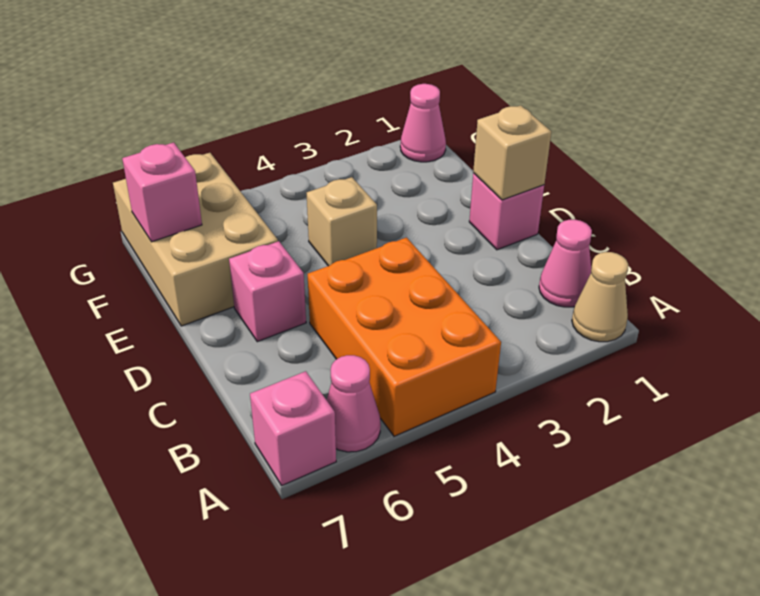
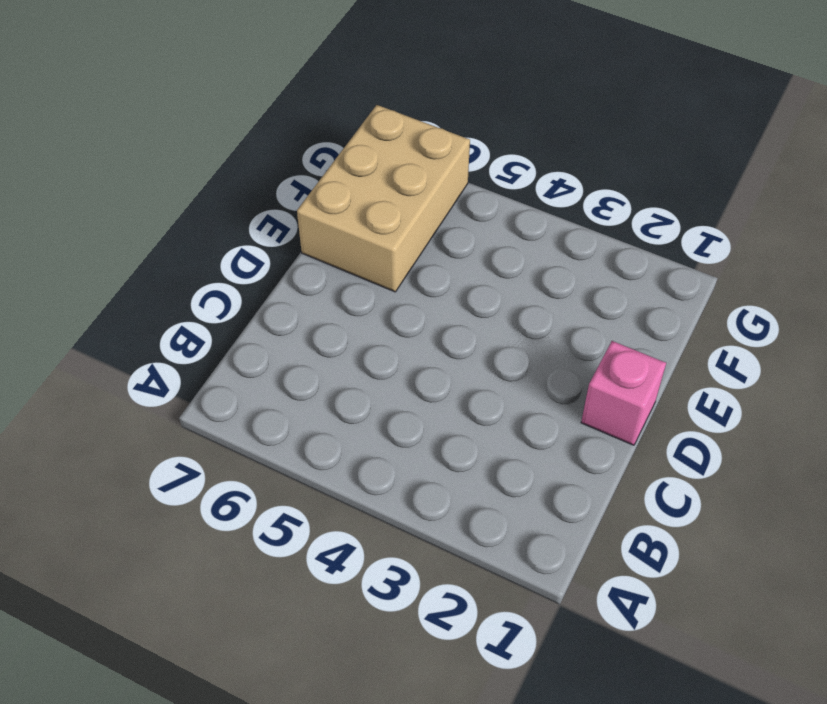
none -> tan 1x1 cone [572,252,628,342]
none -> orange 2x3 brick [308,238,501,436]
none -> pink 1x1 cone [327,355,381,452]

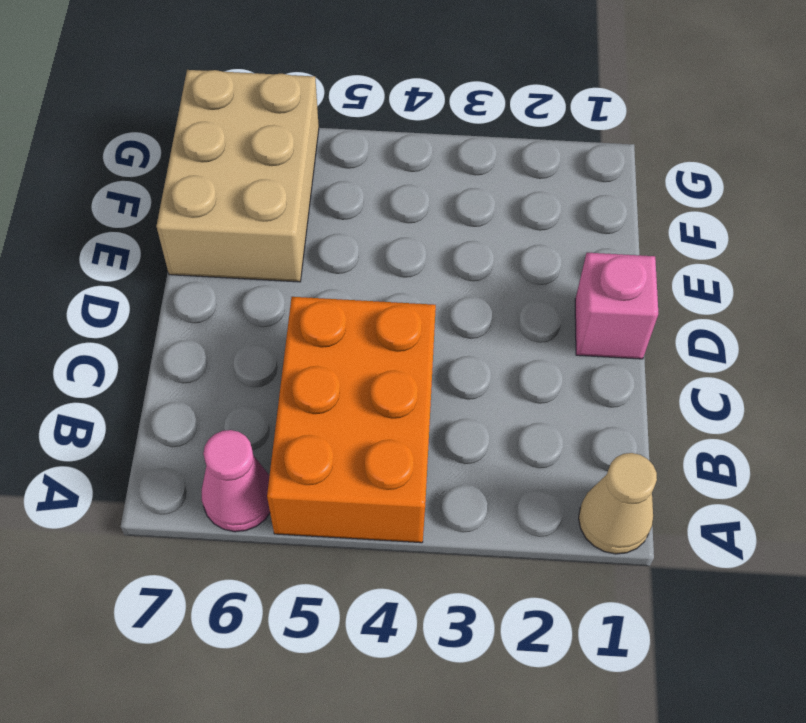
none -> pink 1x1 brick [250,371,336,485]
none -> pink 1x1 cone [539,220,592,307]
none -> pink 1x1 brick [229,241,306,342]

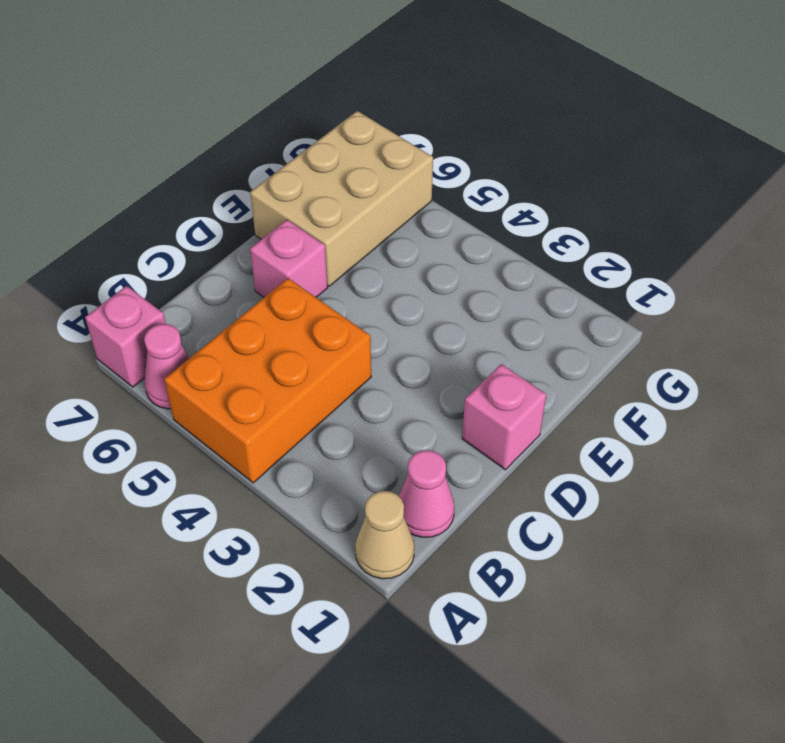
none -> tan 1x1 brick [307,177,377,266]
none -> pink 1x1 cone [400,84,446,162]
none -> tan 1x1 brick [473,105,551,200]

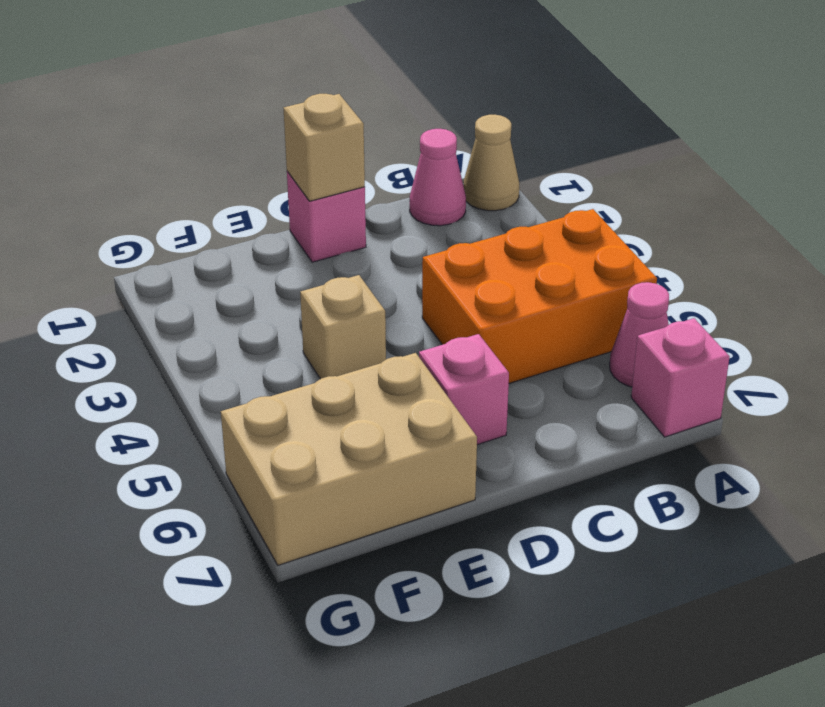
none -> pink 1x1 cone [400,84,446,162]
none -> pink 1x1 brick [122,142,202,242]

